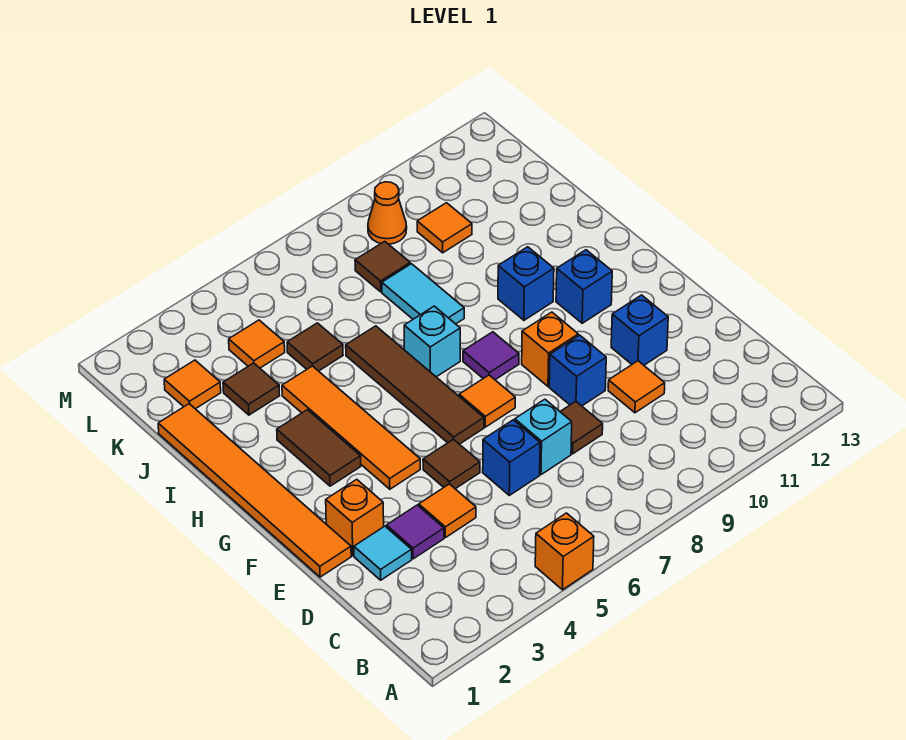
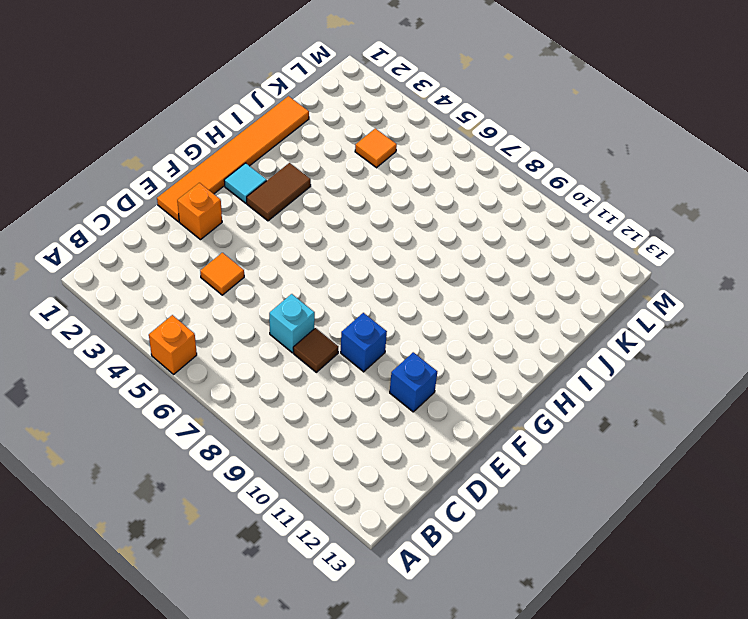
cyan 1x1 tile [224,163,267,203] -> cyan 1x1 tile moved to [354,526,412,580]
none -> purple 1x1 tile [386,505,444,559]
none -> blue 1x1 brick [483,420,540,495]
none -> orange 1x1 tile [608,361,665,413]
none -> brown 1x1 tile [423,439,480,489]

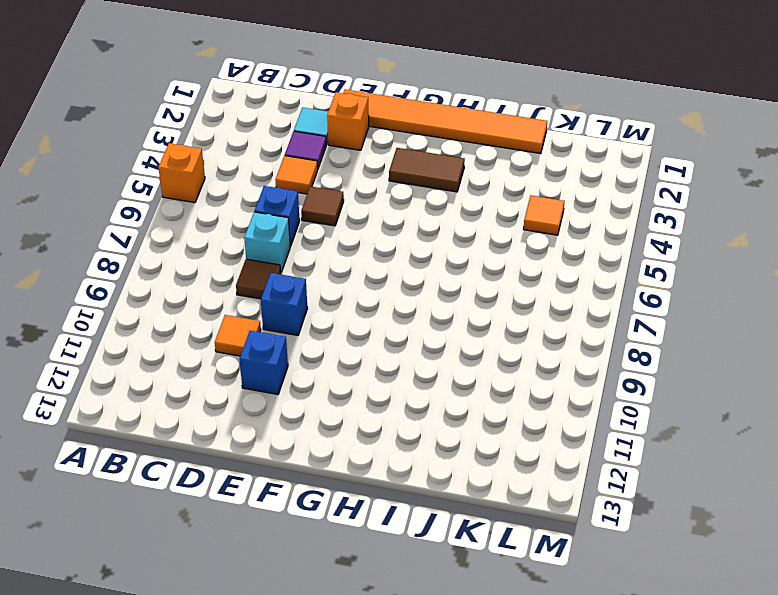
none -> orange 1x4 tile [282,366,420,489]
none -> brown 1x4 tile [346,326,484,444]
none -> orange 1x1 tile [459,375,515,427]
none -> orange 1x1 brick [522,312,578,386]

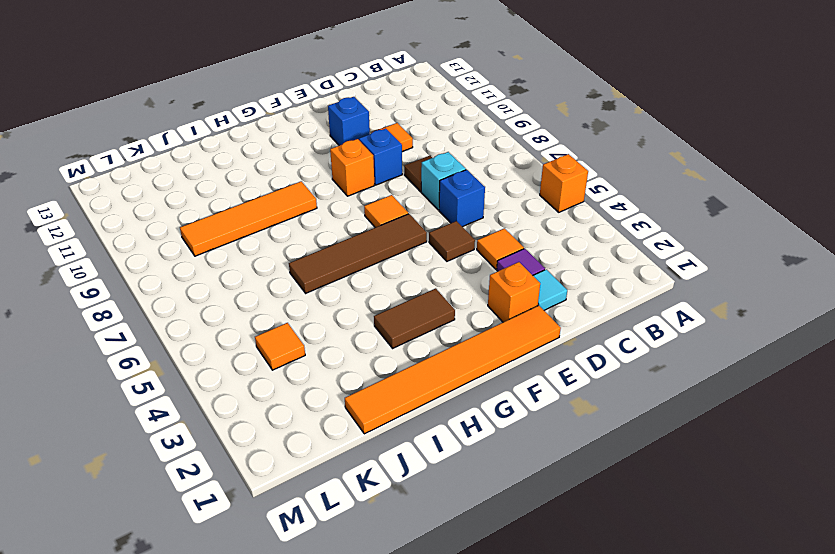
orange 1x4 tile [180,181,317,256] -> orange 1x4 tile moved to [282,366,420,489]
none -> purple 1x1 tile [463,332,519,380]
none -> blue 1x1 brick [556,250,612,323]
none -> cyan 1x1 brick [404,306,460,377]
none -> blue 1x1 brick [498,247,554,320]

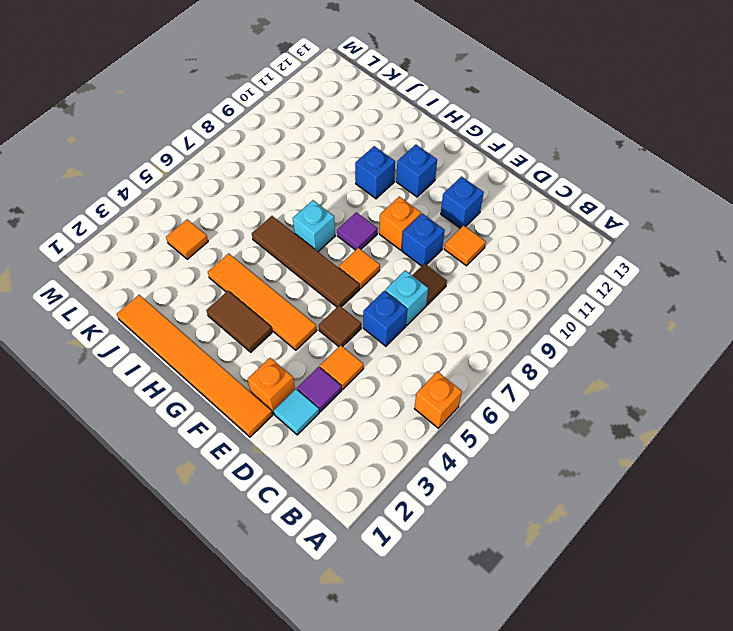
none -> cyan 1x2 tile [382,264,464,324]
none -> brown 1x1 tile [223,363,280,415]
none -> brown 1x1 tile [287,323,343,371]
none -> orange 1x1 tile [164,360,221,409]

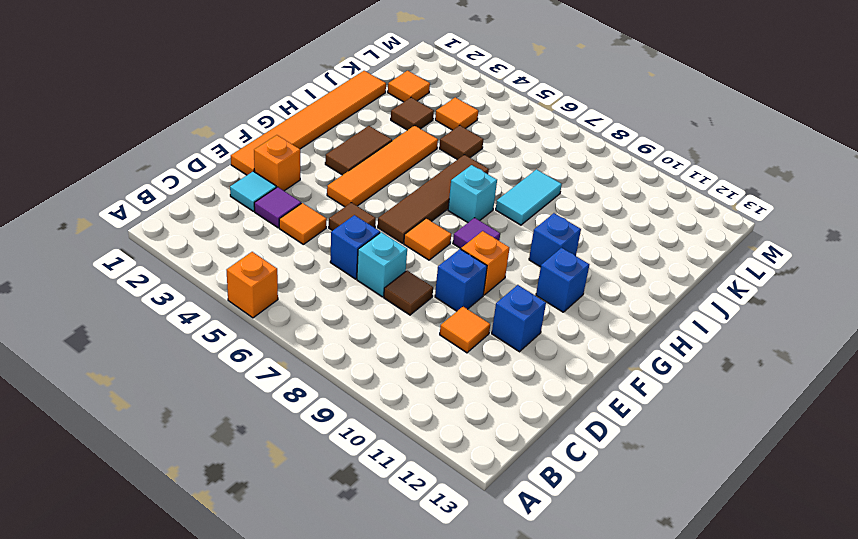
none -> brown 1x1 tile [355,241,410,292]
none -> orange 1x1 tile [417,203,472,253]
none -> orange 1x1 cone [368,182,407,244]

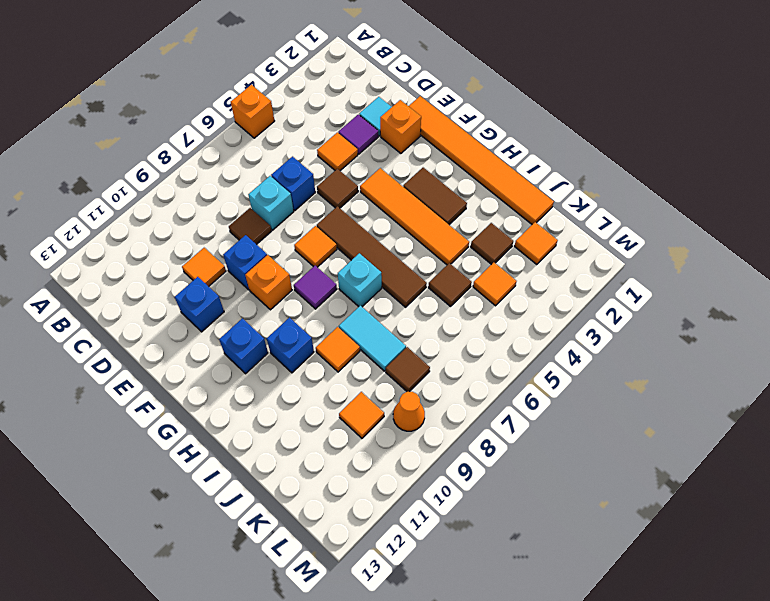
orange 1x1 tile [316,327,360,372] -> none

